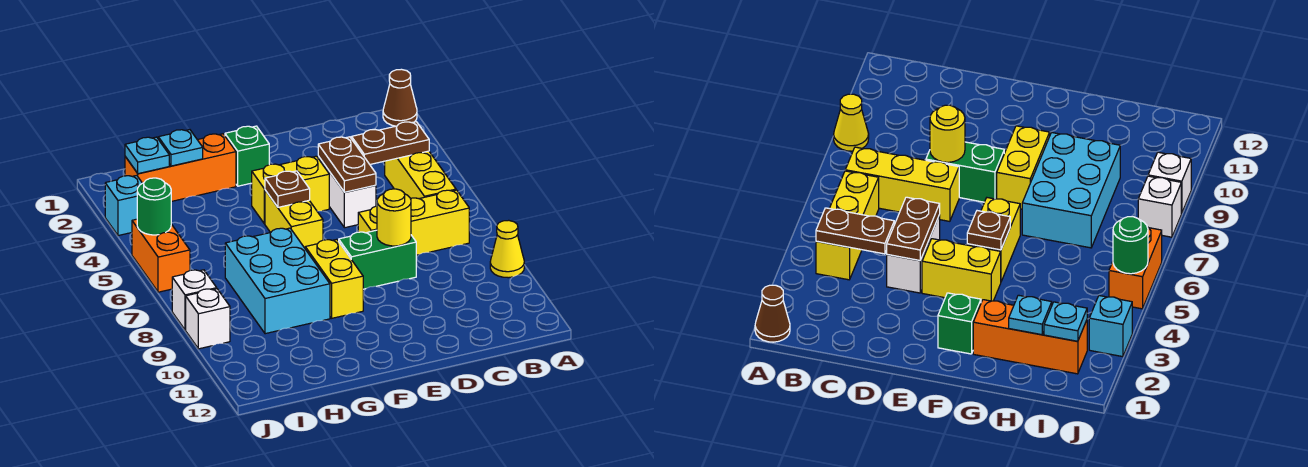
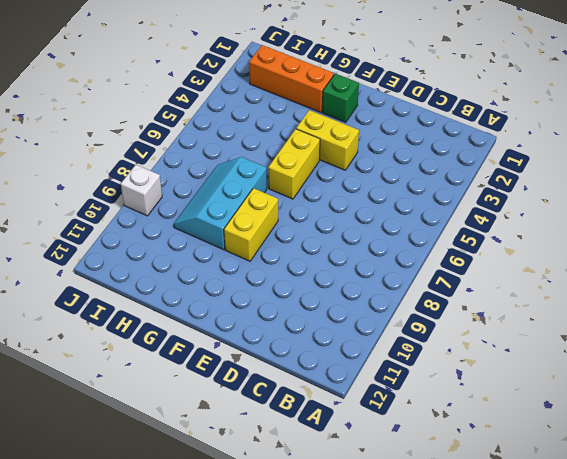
cyan 2x3 slope [174,157,267,250] -> cyan 2x3 brick [225,228,330,334]
none -> brown 1x1 cone [383,69,417,126]
none -> yellow 1x1 cone [490,220,524,278]
none -> yellow 1x3 brick [385,151,456,199]

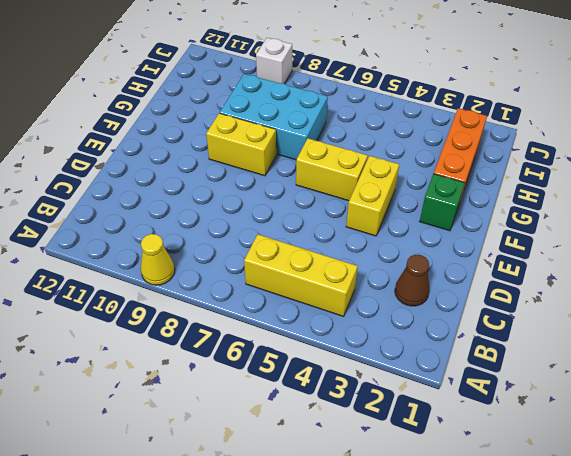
brown 1x1 cone [395,254,429,306] -> brown 1x1 cone moved to [383,69,417,126]
none -> yellow 1x3 brick [358,190,469,255]
none -> white 1x2 brick [318,156,376,228]
none -> green 1x2 brick [339,230,416,289]

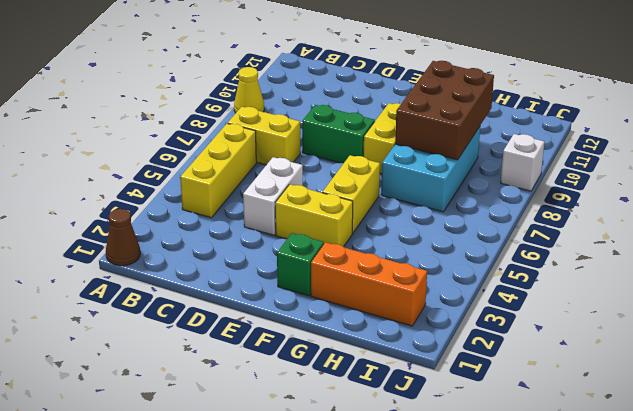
yellow 1x2 brick [228,107,300,165] -> yellow 1x3 brick [358,190,469,255]
brown 2x3 brick [395,61,494,160] -> none
none -> cyan 1x1 brick [105,175,142,236]
none -> orange 1x2 brick [132,219,190,292]
none -> white 1x1 brick [172,270,217,330]

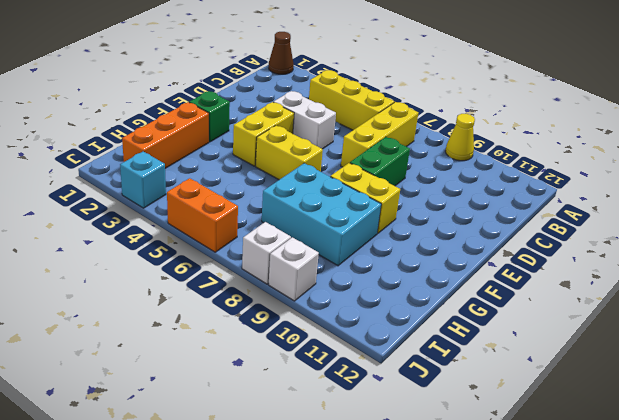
none -> brown 1x2 plate [352,122,429,164]
none -> brown 1x2 plate [318,137,376,192]
none -> yellow 1x1 round brick [377,189,411,246]

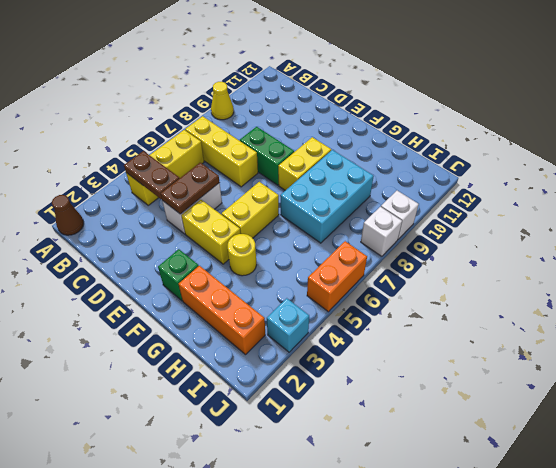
yellow 1x1 round brick [228,234,256,276] -> yellow 1x1 round brick moved to [377,189,411,246]
none -> brown 1x1 plate [265,171,310,207]
none -> cyan 1x1 plate [158,130,203,166]
none -> cyan 1x1 plate [125,137,169,174]

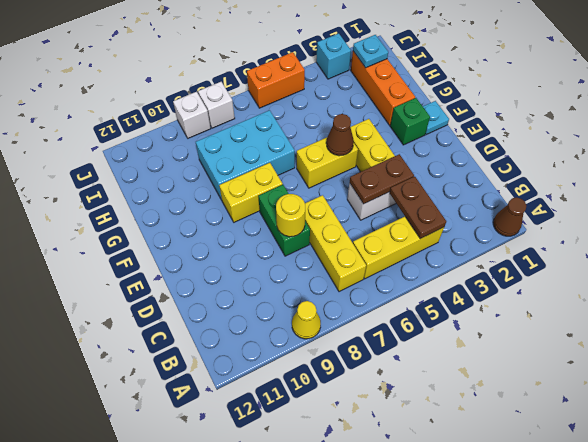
cyan 1x1 plate [423,101,449,135] -> cyan 1x1 plate moved to [158,130,203,166]
brown 1x1 cone [326,114,354,156] -> brown 1x1 plate [265,171,310,207]
none -> green 1x1 round brick [137,178,171,235]

